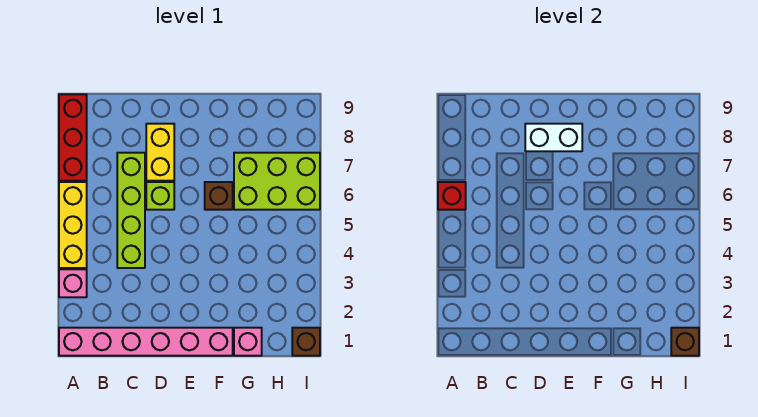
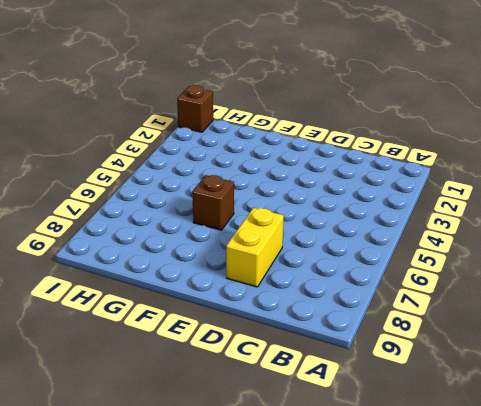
none -> pink 1x6 brick [59,328,233,356]
none -> pink 1x1 brick [59,269,87,297]
none -> yellow 1x3 brick [59,182,87,268]

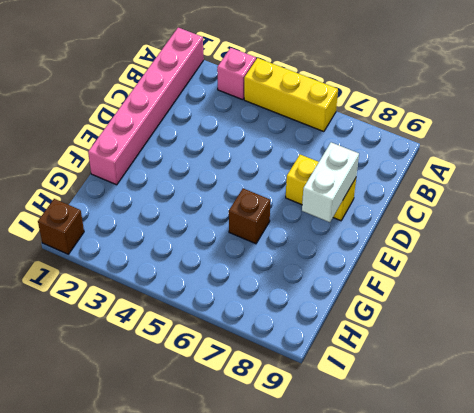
none -> red 1x3 brick [59,94,87,181]
none -> lime 1x4 brick [117,153,145,268]
none -> lime 1x1 brick [146,182,174,210]

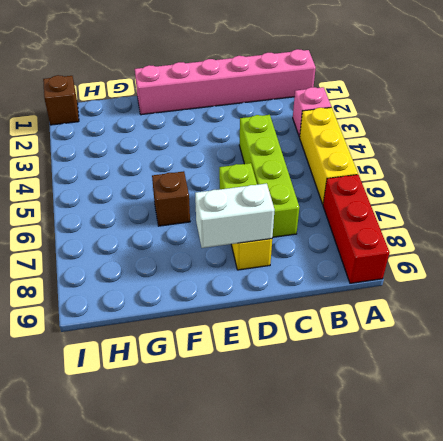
none -> pink 1x1 brick [234,328,262,356]
none -> lime 2x3 brick [234,153,320,210]
none -> red 1x1 brick [438,182,466,210]

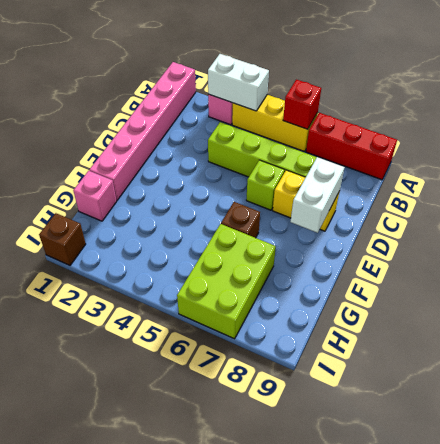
white 1x2 brick [208,54,269,111] -> none
none -> brown 1x1 brick [671,328,699,356]

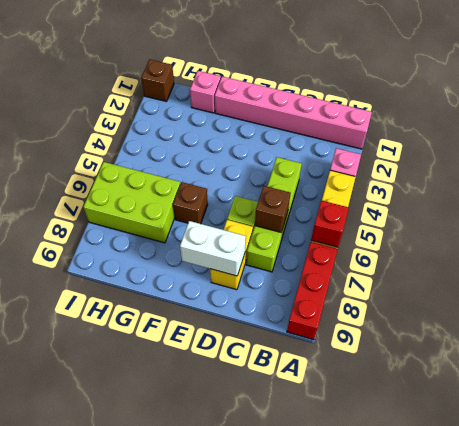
brown 1x1 brick [255,186,291,232] -> brown 1x1 brick moved to [671,328,699,356]

